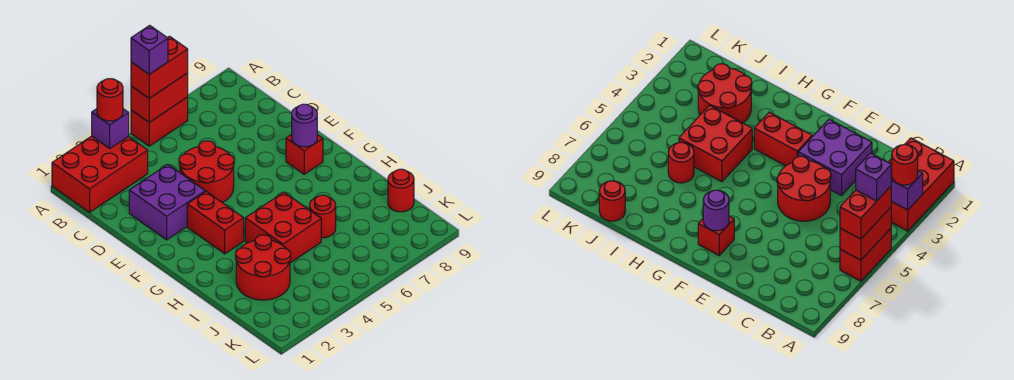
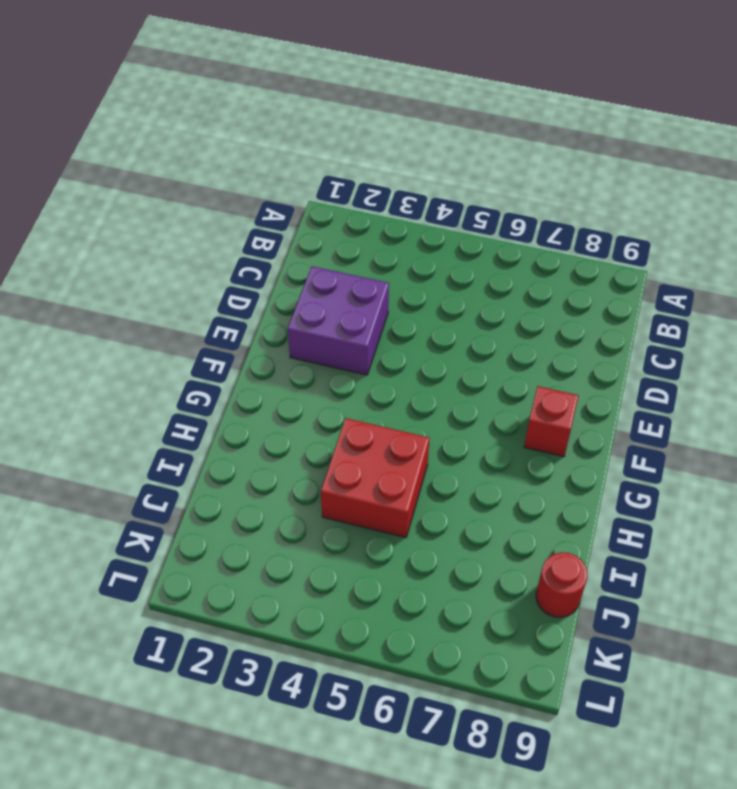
none -> red 2x3 brick [52,136,148,212]
none -> red 1x2 brick [131,97,188,146]
none -> red 2x2 round brick [179,141,234,203]

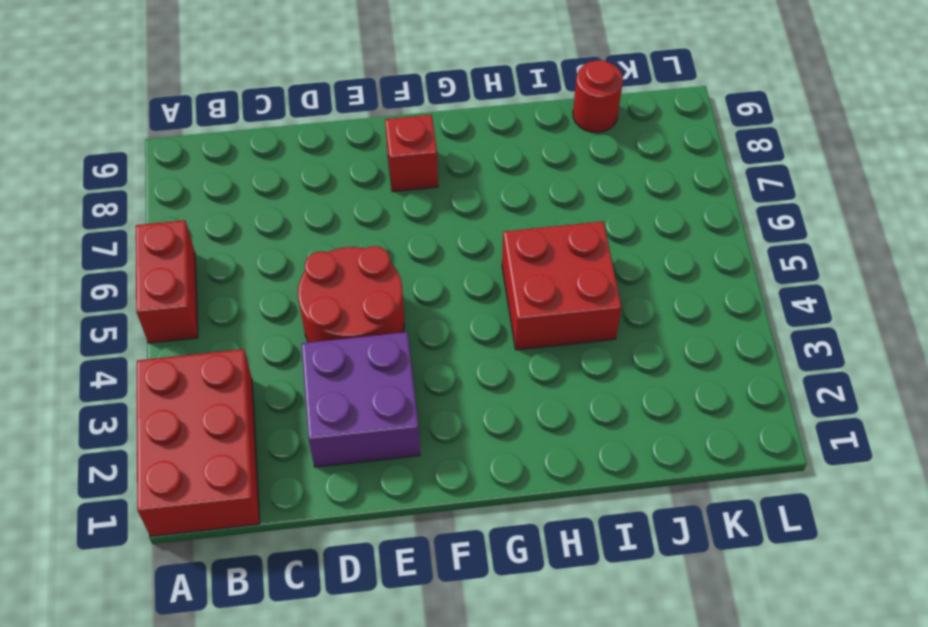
none -> red 1x2 brick [187,192,244,254]
none -> red 2x2 round brick [236,235,291,300]
none -> red 1x1 round brick [310,195,336,238]

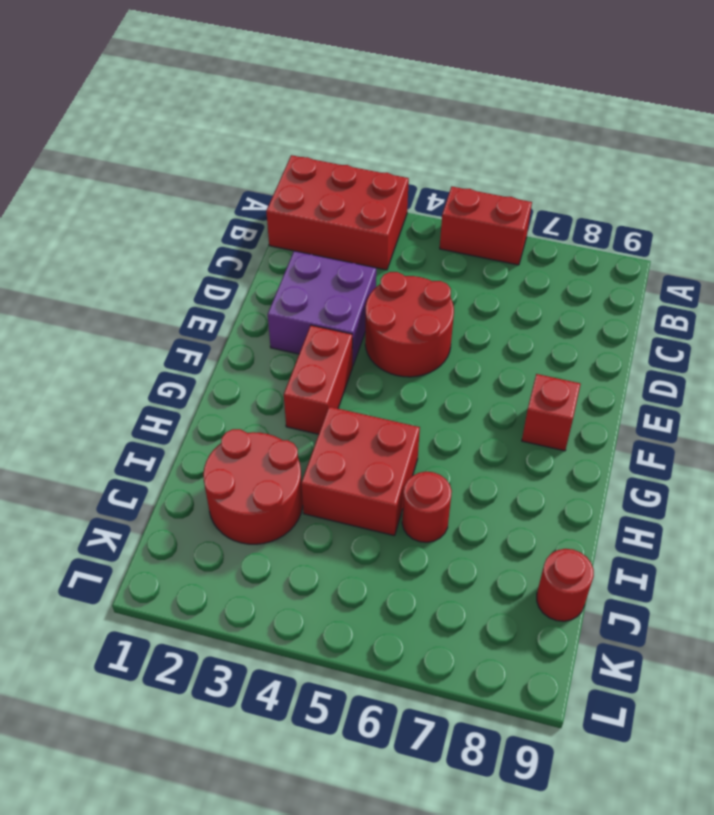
none -> purple 1x1 brick [92,109,129,148]
none -> red 1x2 brick [131,73,188,122]
none -> purple 1x1 round brick [292,104,317,147]

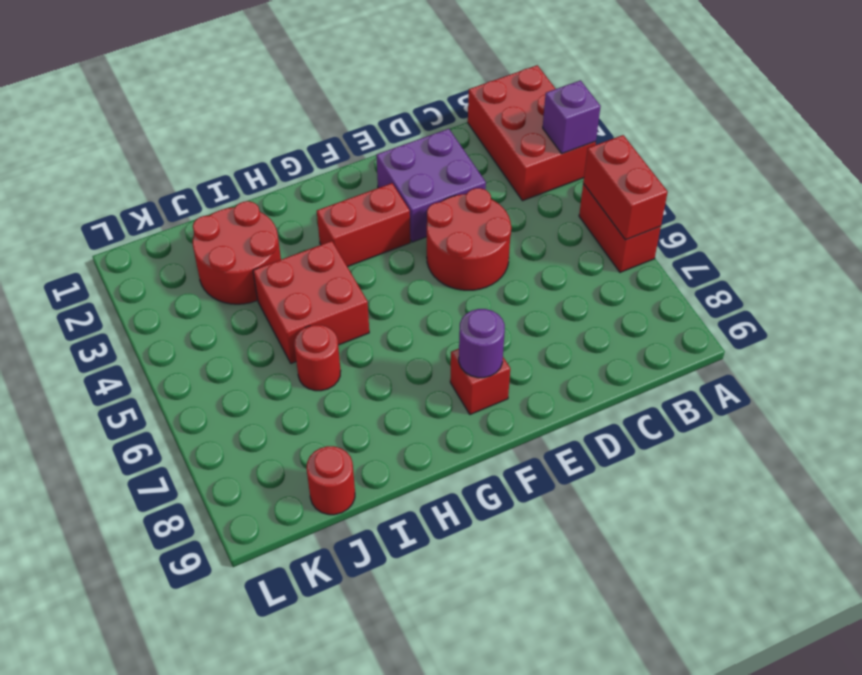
none -> red 1x1 round brick [97,79,123,121]
none -> red 1x2 brick [131,36,188,98]
none -> purple 1x1 brick [131,25,168,74]

